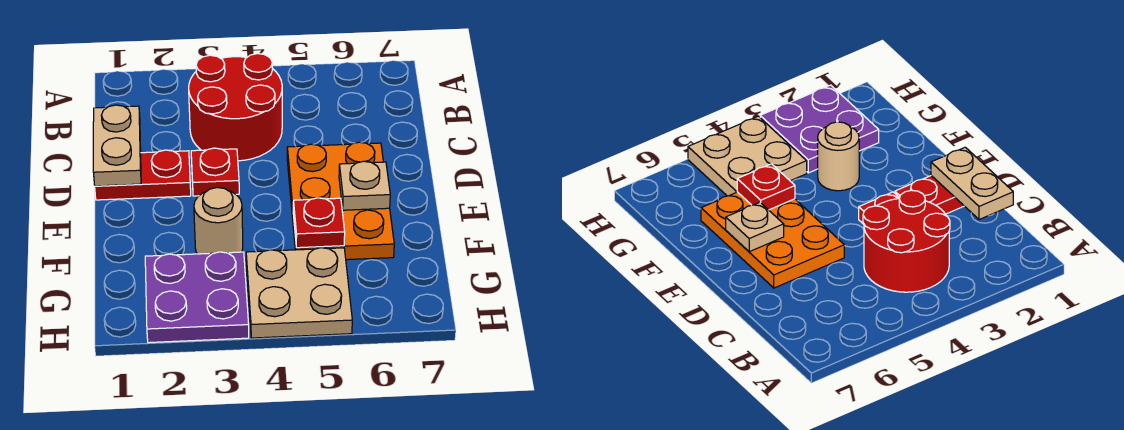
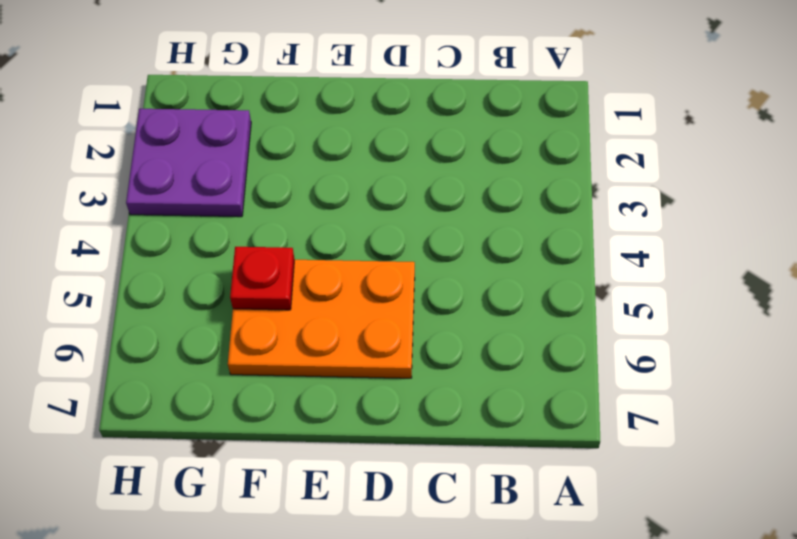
none -> red 2x2 round brick [189,54,282,161]
none -> red 1x2 plate [95,150,191,200]

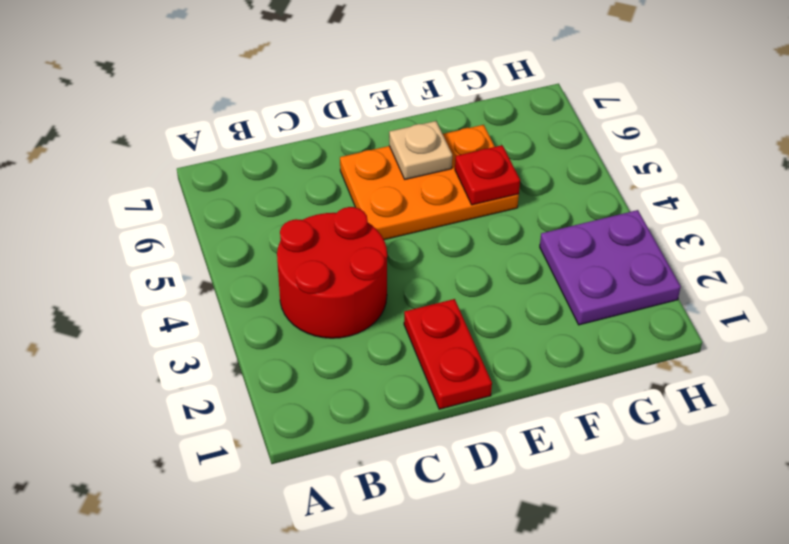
none -> red 1x1 plate [191,148,239,196]
none -> tan 1x1 round brick [194,188,243,254]

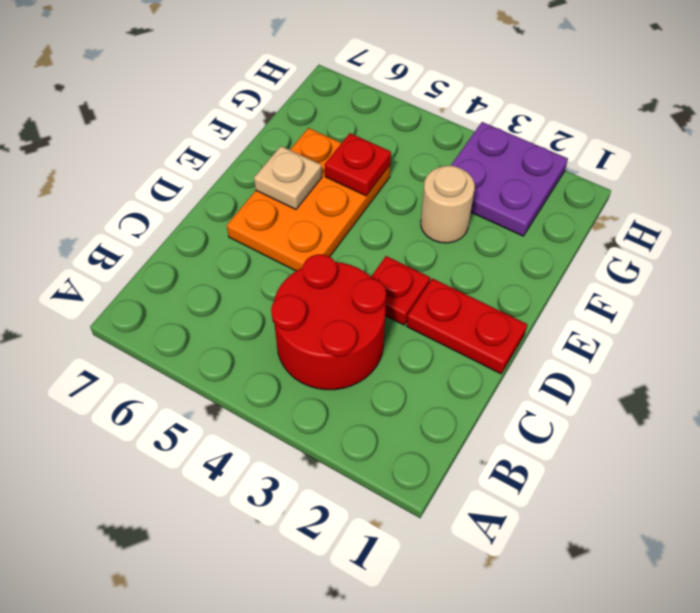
none -> tan 2x2 plate [246,248,352,338]
none -> tan 1x2 plate [93,105,141,186]

